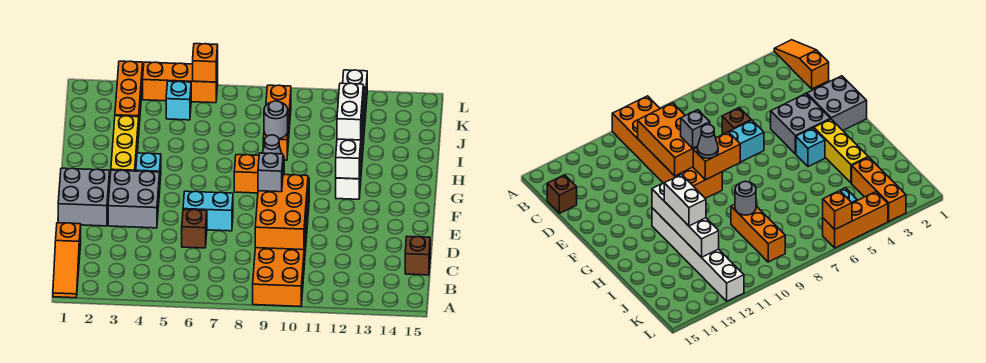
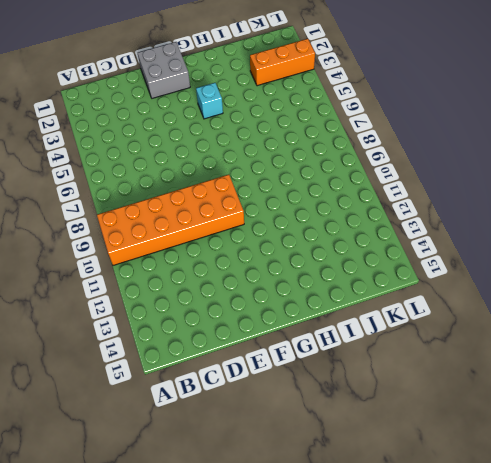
none -> orange 1x3 slope [53,223,81,298]
none -> brown 1x1 brick [405,236,430,275]
none -> brown 1x1 brick [182,210,207,248]

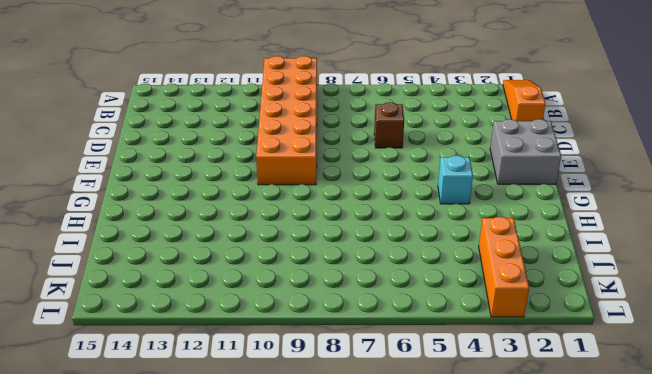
none -> brown 1x1 brick [405,236,430,275]
none -> grey 2x2 brick [108,170,160,228]
none -> cyan 1x2 brick [183,191,233,231]

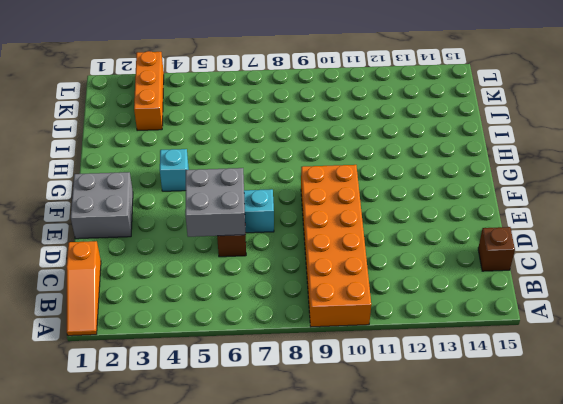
grey 2x2 brick [185,168,245,237] -> grey 2x2 brick moved to [108,170,160,228]
none -> yellow 1x3 brick [111,116,139,171]
none -> white 1x6 brick [336,70,367,199]
none -> orange 1x3 brick [263,85,291,160]

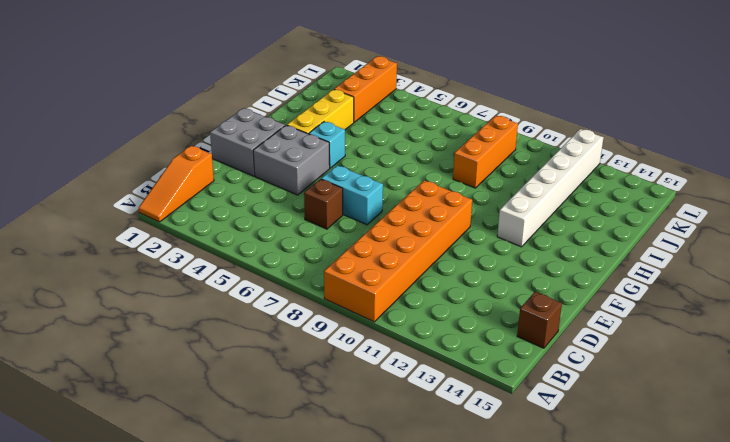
none -> cyan 1x1 brick [166,81,191,120]
none -> orange 1x3 brick [143,62,218,103]
none -> orange 2x3 brick [255,175,308,250]

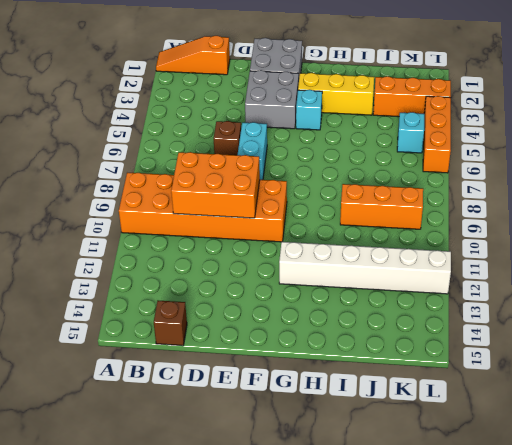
none -> orange 1x2 brick [234,155,284,193]
none -> white 1x4 brick [336,87,365,179]
none -> grey 1x1 round brick [264,101,288,139]

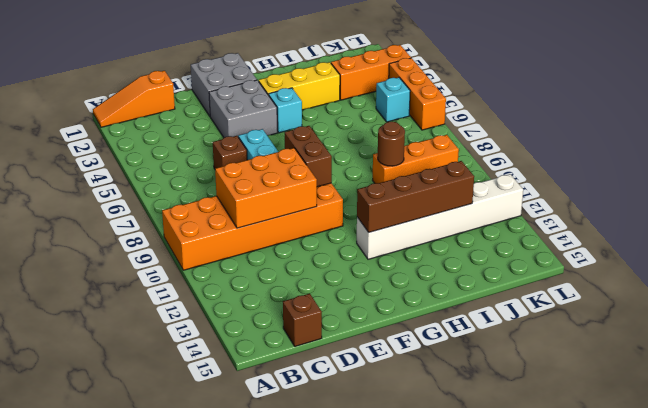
brown 1x2 brick [285,126,332,187] -> orange 1x2 brick [234,155,284,193]
brown 1x4 brick [357,161,474,232] -> white 1x4 brick [336,87,365,179]
brown 1x1 round brick [378,121,405,166] -> grey 1x1 round brick [264,101,288,139]
none -> orange 1x1 brick [193,44,218,82]
none -> grey 1x1 brick [258,153,283,192]
none -> grey 1x1 cone [262,135,284,166]

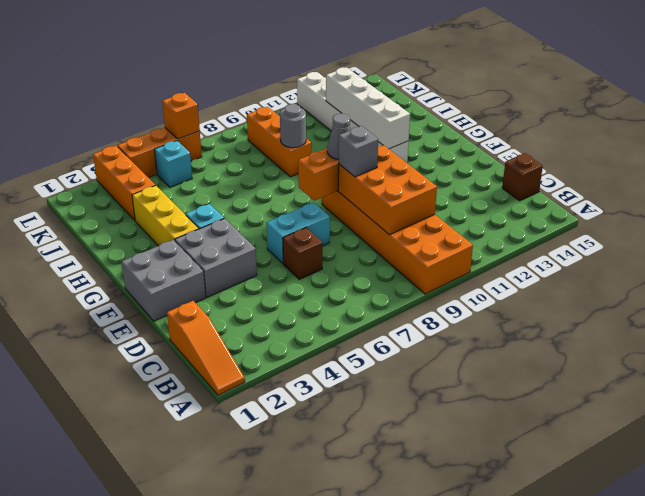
none -> white 1x2 brick [337,83,363,140]

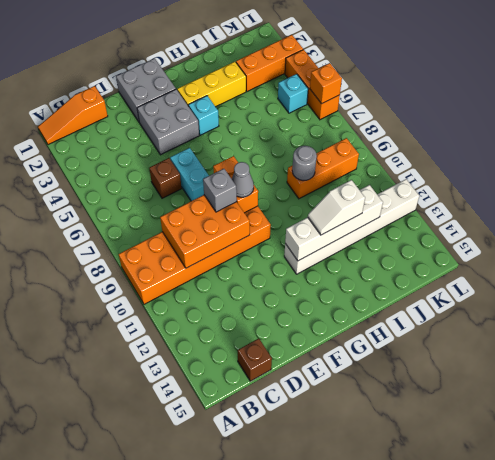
white 1x2 slope [308,180,365,235] -> white 1x2 brick [337,83,363,140]

